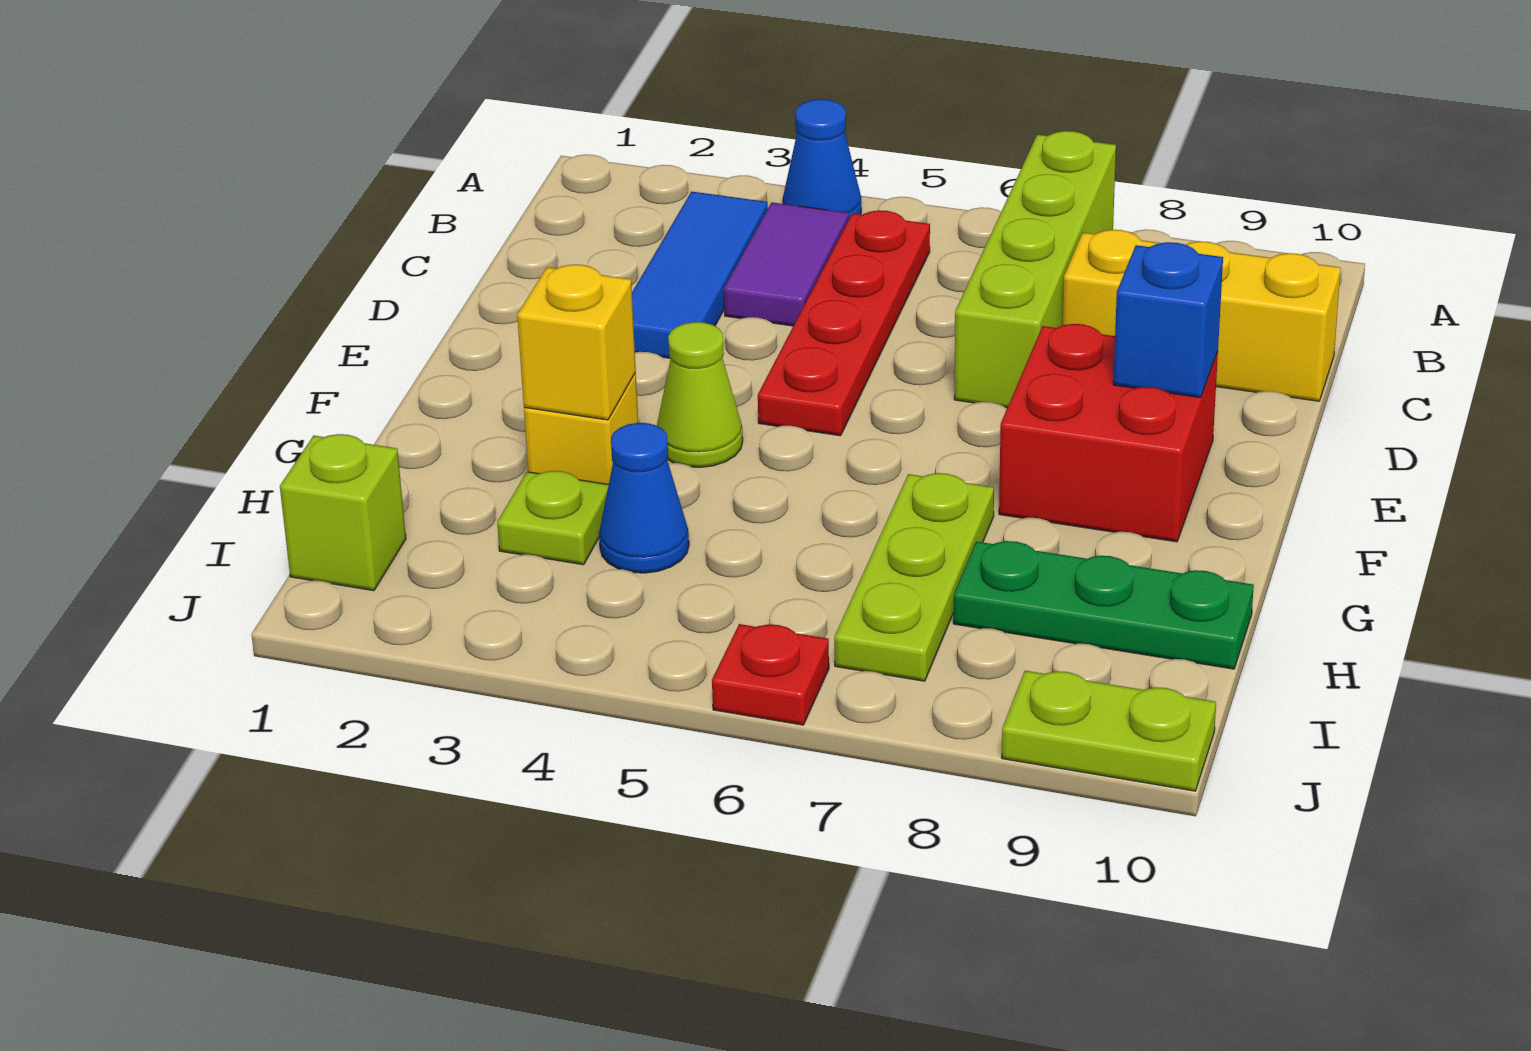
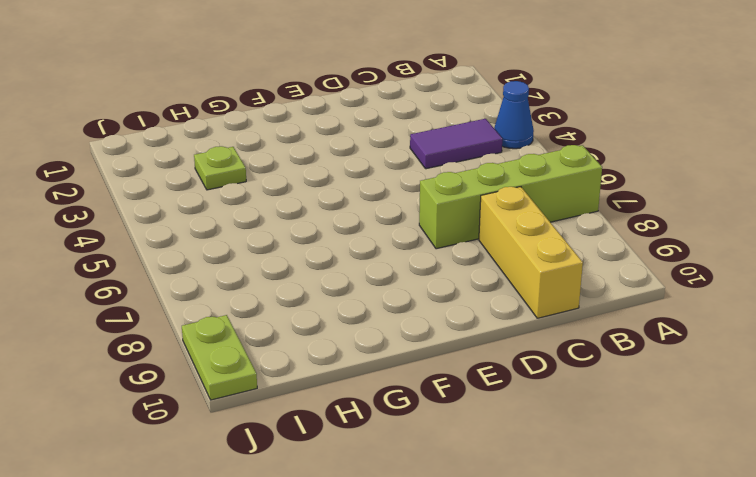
none -> blue 1x3 tile [632,192,768,358]
none -> red 1x4 plate [758,210,930,436]
none -> red 2x2 brick [999,324,1218,542]

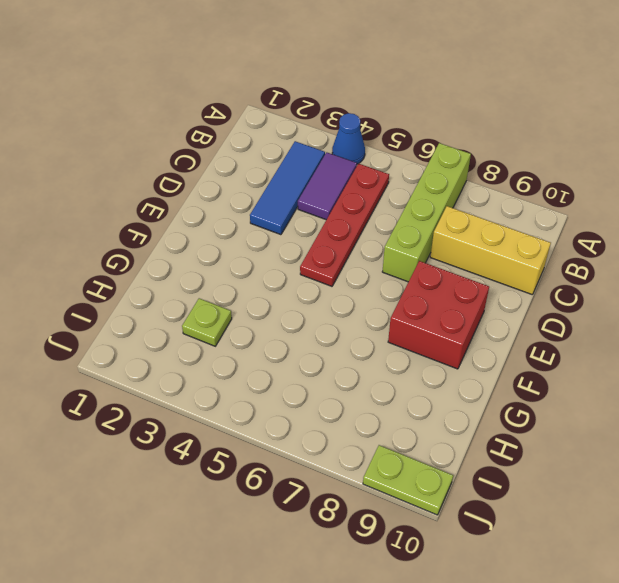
none -> lime 1x1 cone [657,322,743,467]
none -> yellow 1x1 brick [524,373,638,484]
none -> lime 1x3 plate [834,473,994,681]

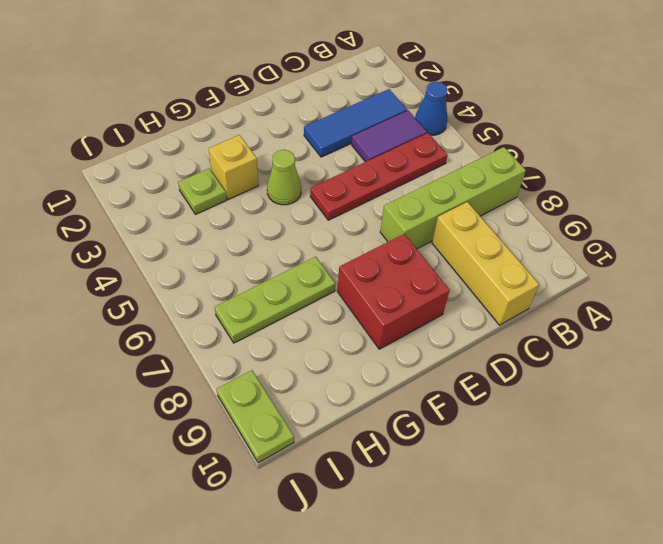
none -> blue 1x1 cone [599,423,689,573]
none -> green 1x3 plate [953,541,1254,669]
none -> lime 1x1 brick [280,434,406,591]

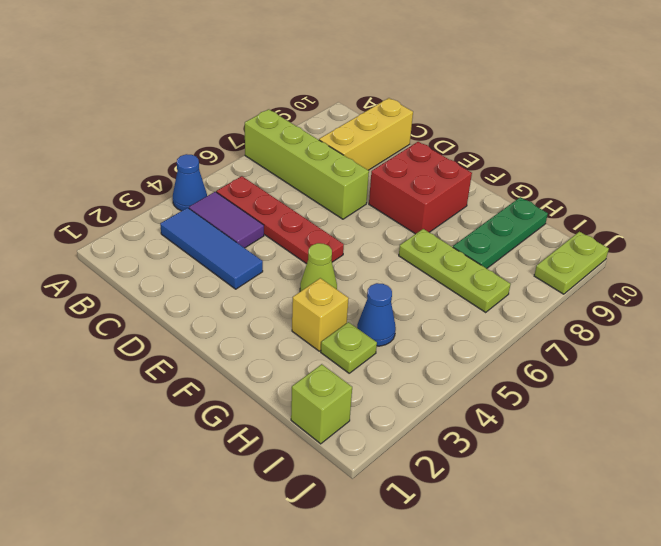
none -> red 1x1 plate [712,624,829,725]
none -> blue 1x1 brick [1113,242,1223,398]
none -> yellow 1x1 brick [517,265,636,420]

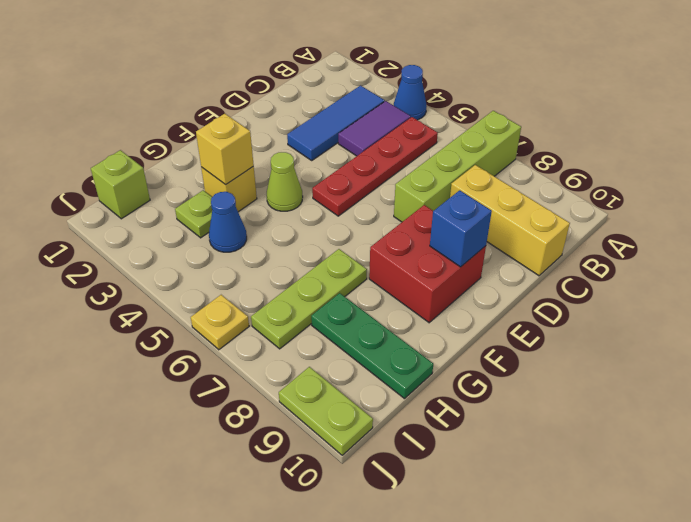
yellow 1x1 plate [191,295,249,350] -> red 1x1 plate [712,624,829,725]

